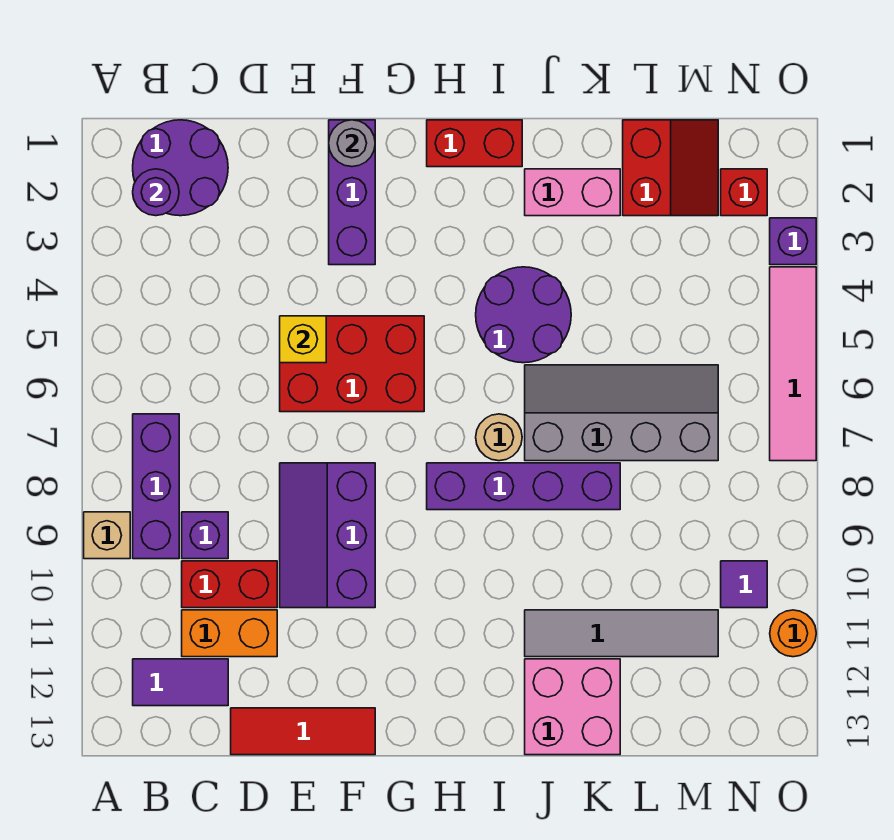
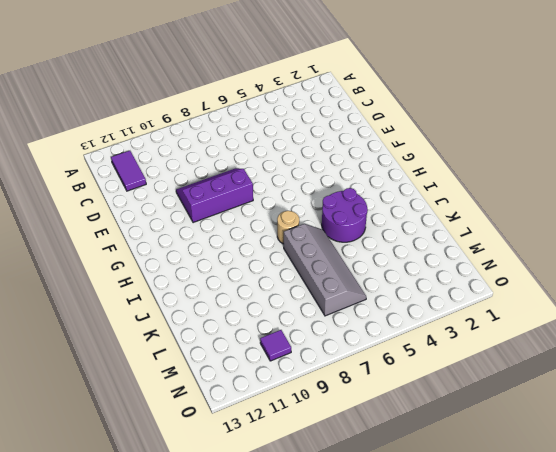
none -> tan 1x1 brick [84,512,130,559]
none -> purple 2x2 round brick [133,120,228,216]
none -> purple 1x3 brick [133,414,179,559]

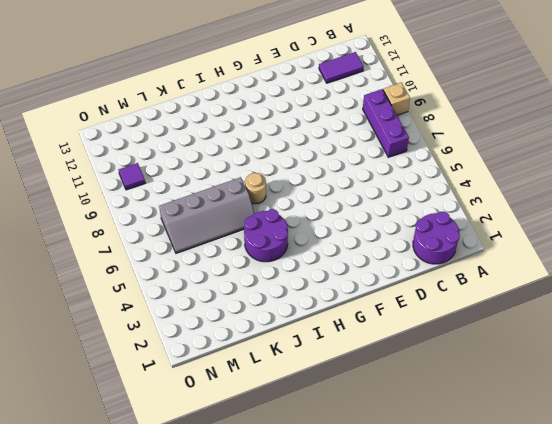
none -> purple 1x1 brick [182,512,228,559]
none -> red 1x2 brick [182,561,277,608]
none -> orange 1x2 brick [182,610,277,657]

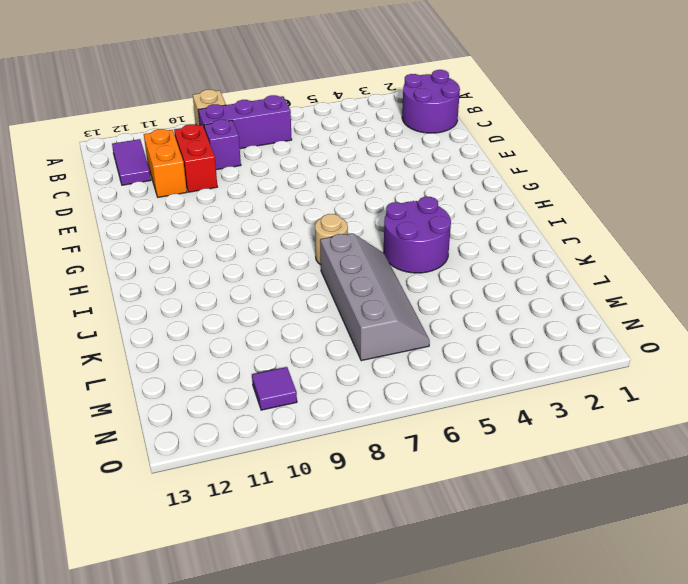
none -> red 1x3 tile [231,708,375,755]
none -> red 2x3 brick [280,316,424,412]
none -> purple 2x3 slope [280,463,375,608]

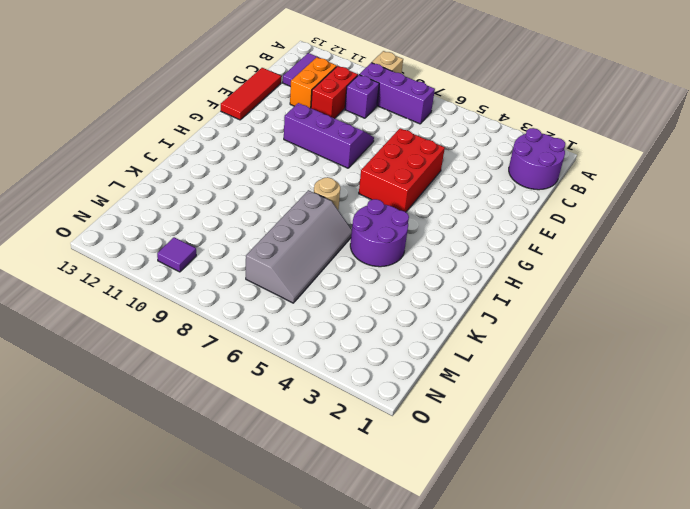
none -> purple 1x3 brick [329,120,375,265]
none -> red 1x2 brick [427,120,522,167]
none -> purple 1x4 brick [427,463,620,510]

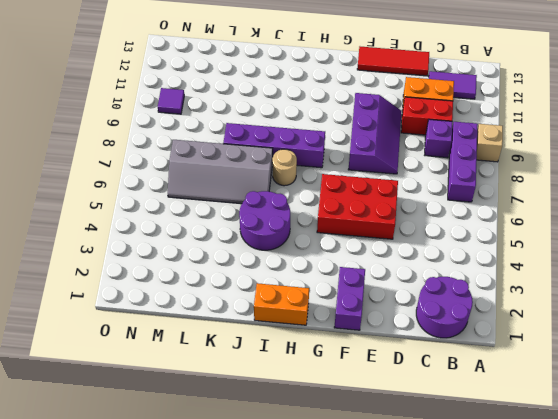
purple 1x2 brick [334,267,365,330] -> purple 1x3 brick [329,120,375,265]
orange 1x2 brick [254,283,309,325] -> red 1x2 brick [427,120,522,167]
none -> pink 1x2 brick [525,169,620,216]
none -> grey 1x4 tile [525,610,718,657]
none -> pink 2x2 brick [525,659,620,755]

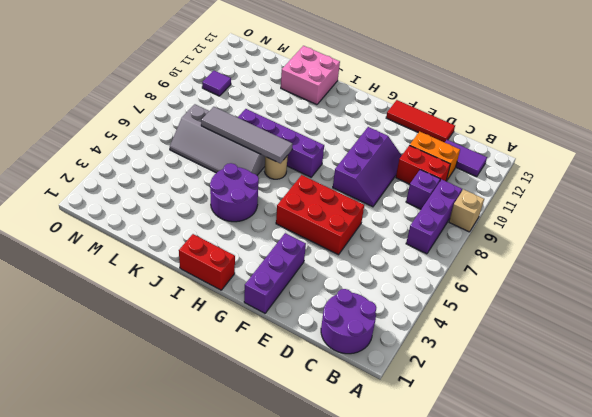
grey 1x4 tile [201,107,293,163] -> grey 1x4 tile moved to [525,610,718,657]
none -> pink 1x2 brick [525,169,620,216]
none -> red 2x2 slope [623,120,718,216]
none -> red 1x1 brick [721,169,767,216]

